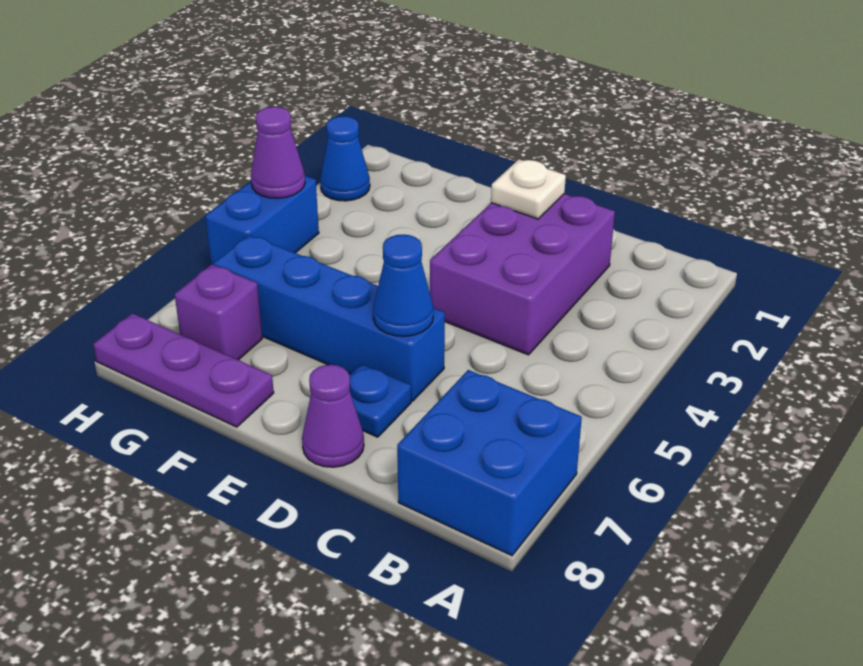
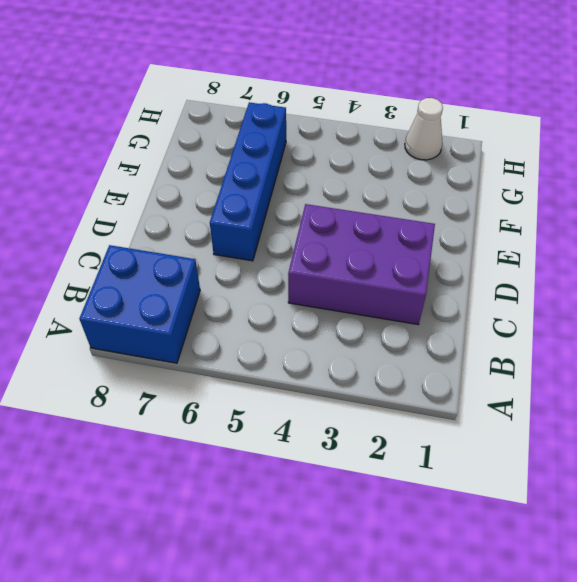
white 1x1 cone [405,98,443,160] -> blue 1x1 cone [320,116,370,201]
none -> blue 1x1 plate [349,364,411,437]
none -> purple 1x1 cone [302,365,364,467]
none -> purple 1x3 plate [93,313,274,427]

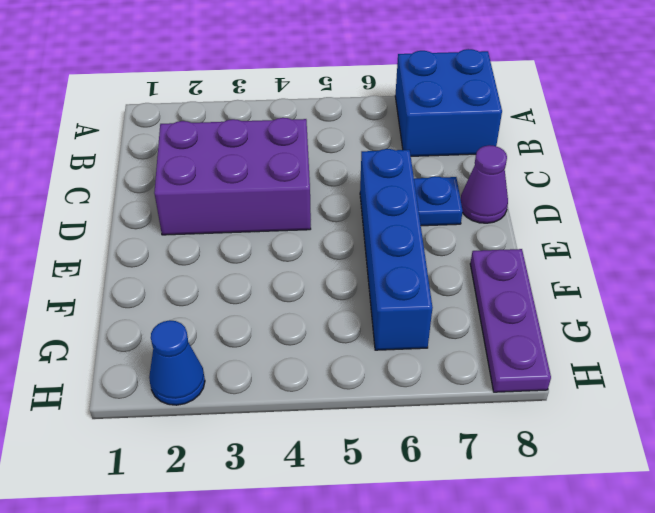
none -> purple 1x1 brick [175,265,262,360]
none -> blue 1x2 brick [205,176,319,265]
none -> white 1x1 plate [491,159,566,219]

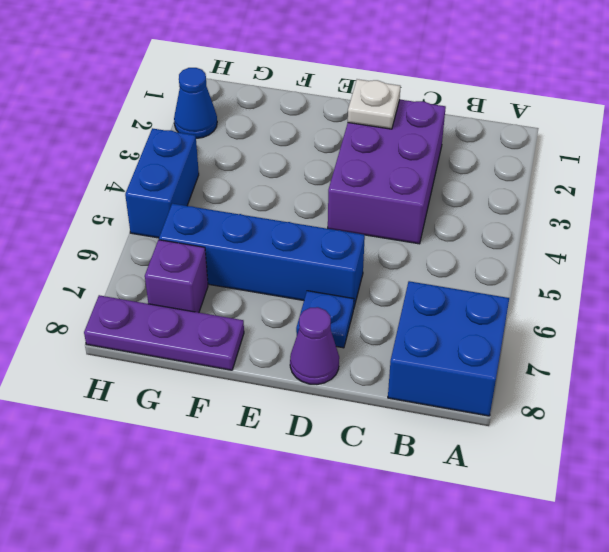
none -> blue 1x1 cone [373,234,433,336]
none -> purple 1x1 cone [251,107,305,198]

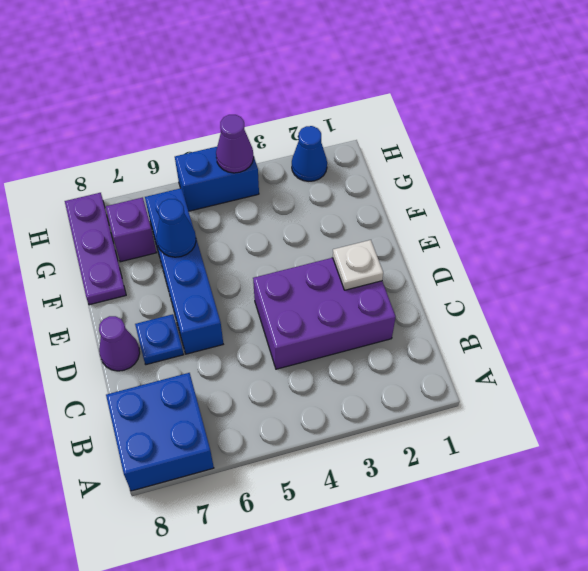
blue 1x1 cone [156,199,196,257] -> blue 1x1 cone moved to [373,234,433,336]

